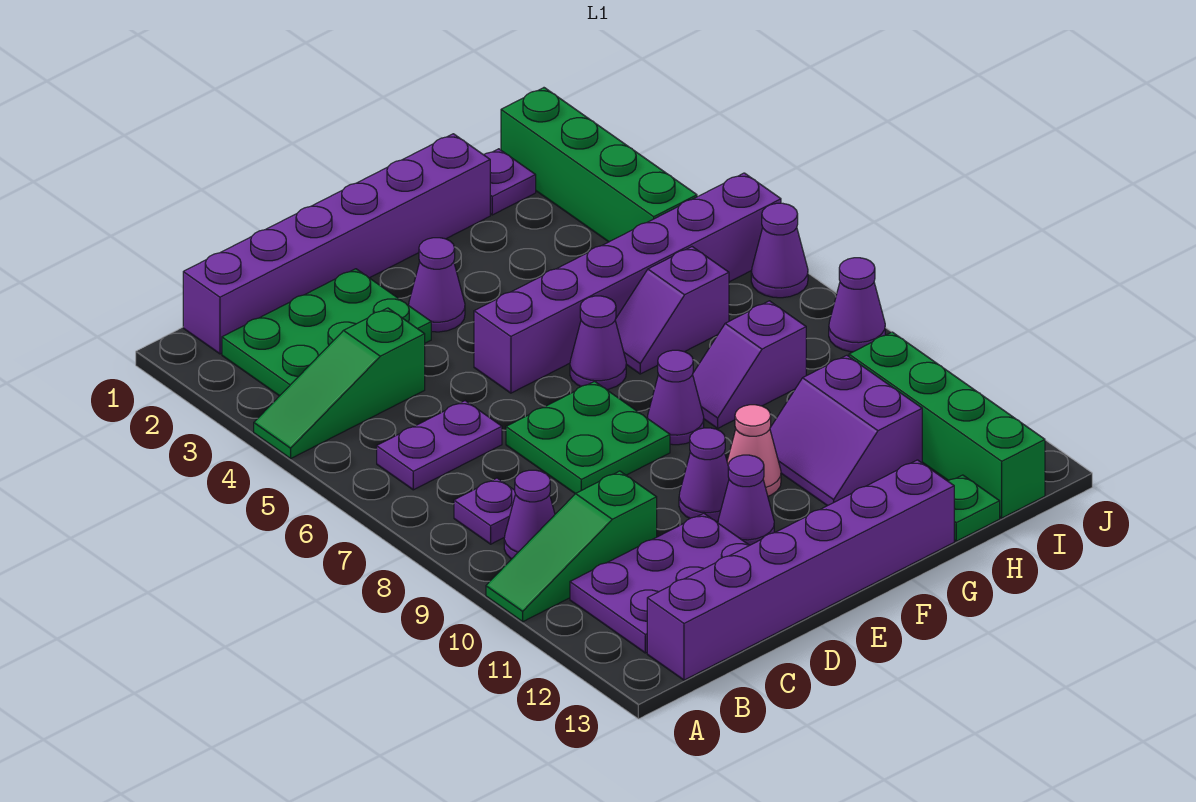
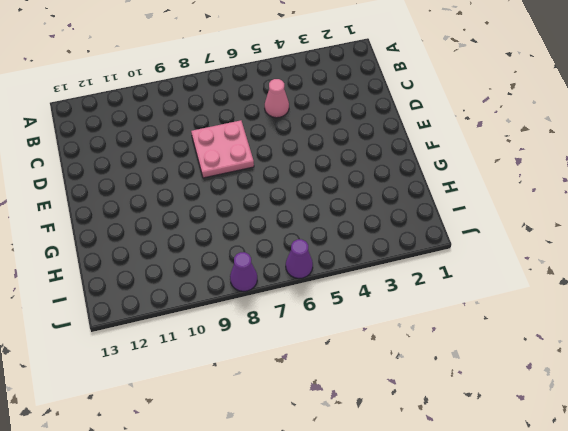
pink 1x1 cone [265,79,289,118] -> pink 1x1 cone moved to [727,405,781,496]
pink 2x2 plate [191,120,254,178] -> green 2x2 plate [506,381,670,494]
none -> green 1x3 slope [254,308,425,459]
none -> green 1x3 slope [486,471,657,622]
none -> purple 1x6 brick [183,134,490,354]

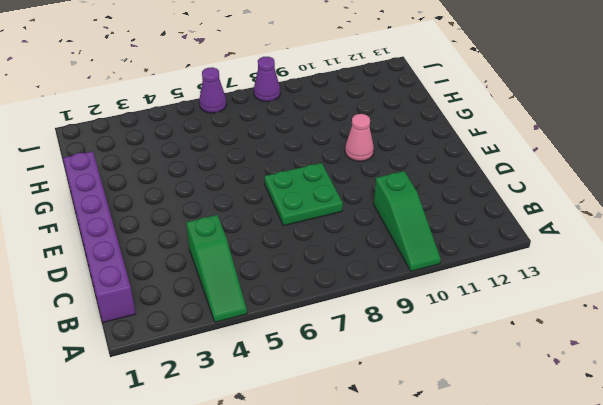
none -> green 2x3 plate [222,269,431,396]
none -> purple 1x2 plate [377,401,502,490]
none -> purple 1x1 plate [454,478,515,544]

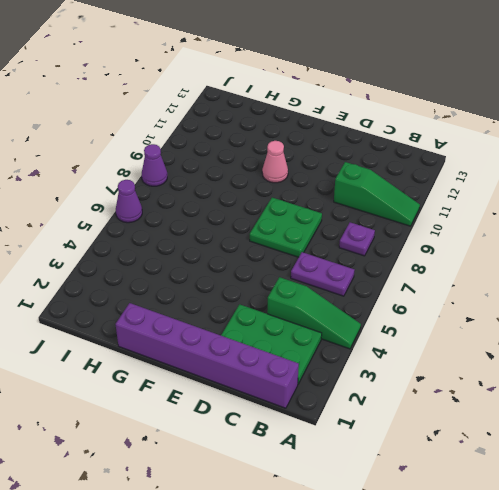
none -> purple 1x1 cone [504,470,555,559]
none -> purple 2x3 plate [570,513,749,653]
none -> purple 1x6 brick [647,460,954,680]

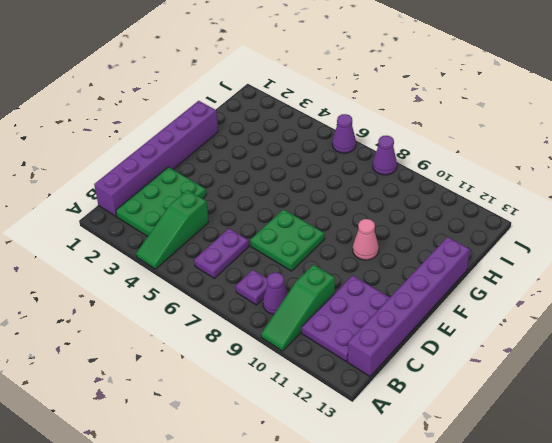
none -> purple 1x1 cone [409,238,465,332]
none -> purple 1x6 brick [474,173,781,393]
none -> purple 1x1 cone [679,428,729,521]

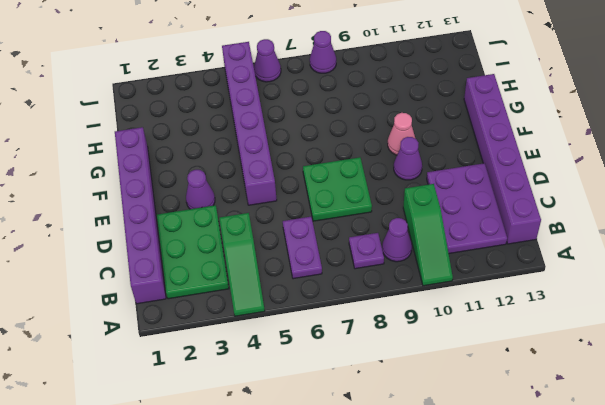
none -> purple 1x1 cone [718,455,774,545]
none -> purple 1x1 cone [570,296,626,390]
none -> purple 1x1 cone [647,350,704,445]

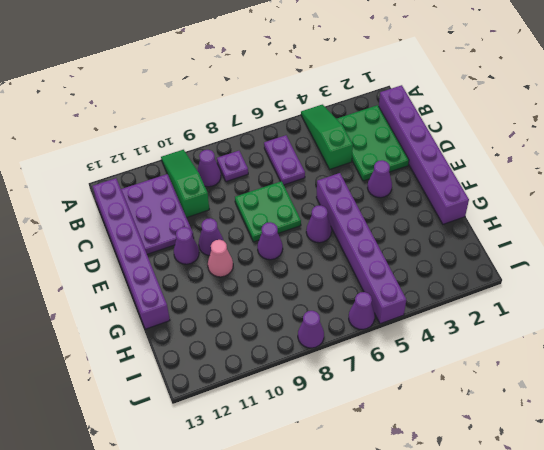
none -> purple 1x2 slope [615,247,729,374]
none -> purple 1x2 slope [693,301,806,428]
none -> purple 2x2 slope [770,355,922,506]

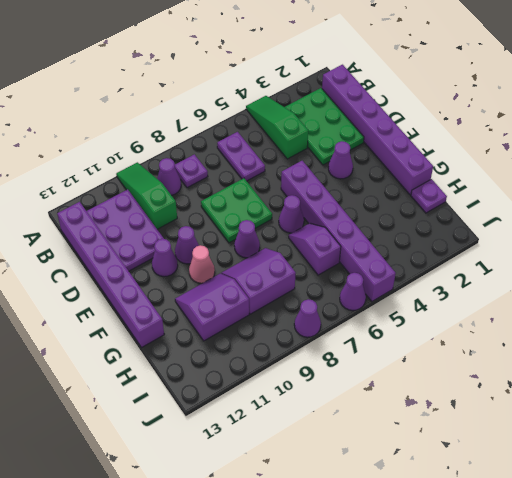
purple 2x2 slope [221,248,296,314] -> purple 1x2 slope [693,301,806,428]
none -> green 1x1 plate [948,475,1000,541]
none -> green 1x4 brick [501,88,697,242]
none -> green 1x4 brick [849,332,1045,518]

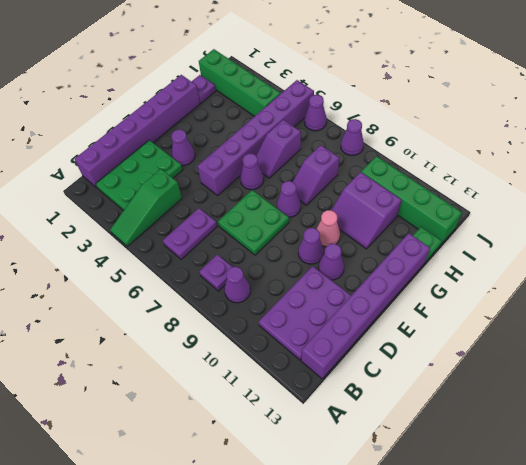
none -> green 1x3 slope [486,471,657,622]

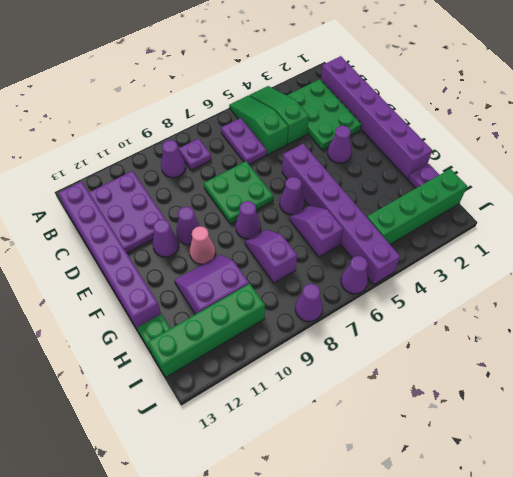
green 1x3 slope [229,96,288,154] -> green 1x3 slope moved to [486,471,657,622]

